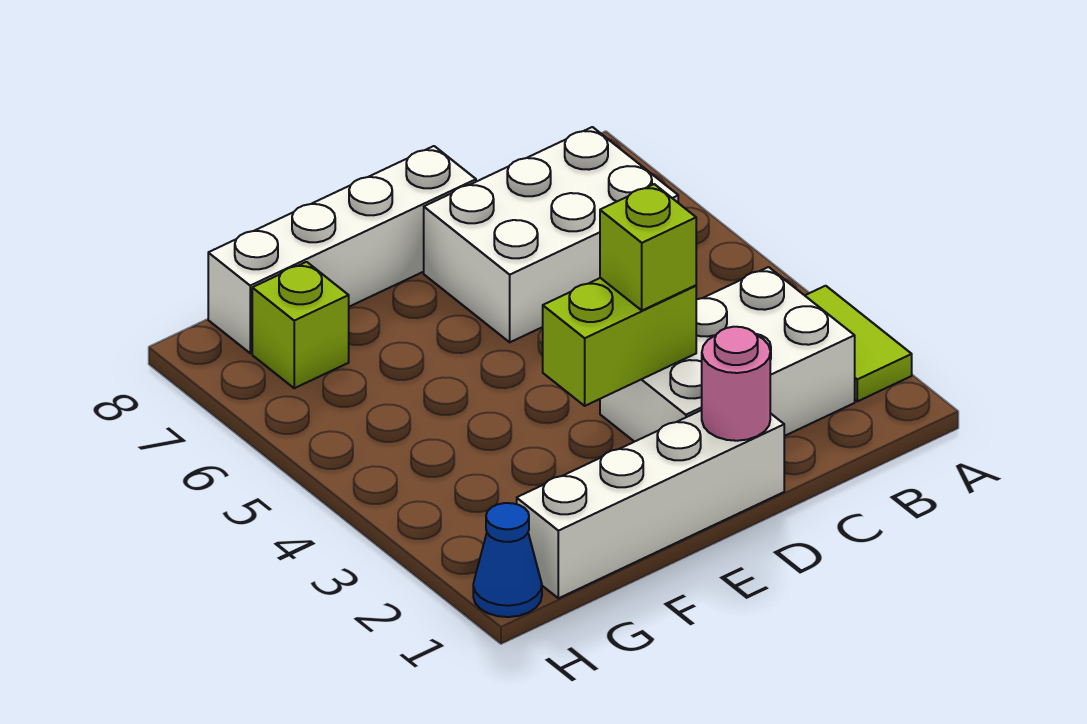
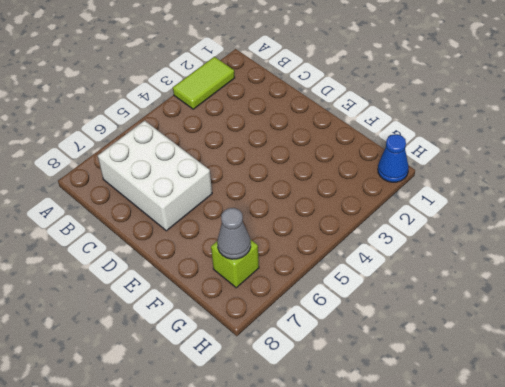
grey 1x1 cone [217,208,251,259] -> none
none -> white 2x3 brick [600,267,855,442]
none -> white 1x4 brick [517,410,784,598]

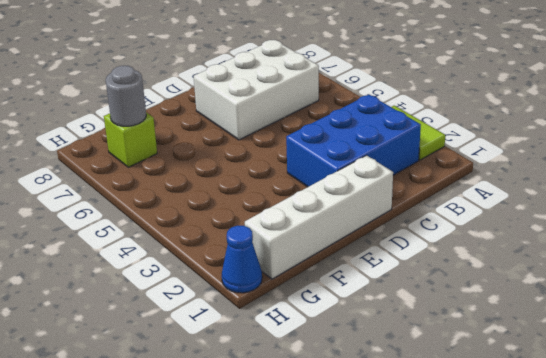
blue 2x3 brick [286,95,421,187] -> white 2x3 brick [600,267,855,442]
grey 1x1 round brick [106,66,146,126] -> none
none -> white 1x4 brick [208,146,476,353]
none -> pink 1x1 round brick [702,327,770,441]

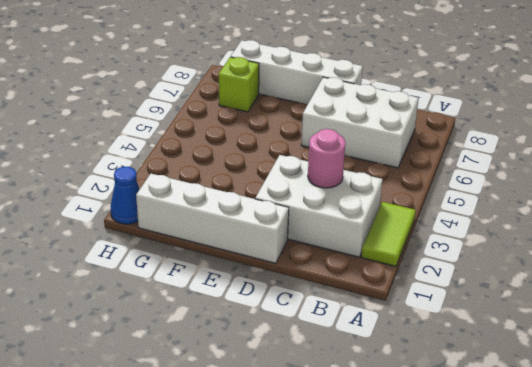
pink 1x1 round brick [308,129,345,188] -> pink 1x1 round brick moved to [702,327,770,441]
none -> lime 1x2 brick [543,278,696,406]
none -> lime 1x1 brick [600,184,696,310]

